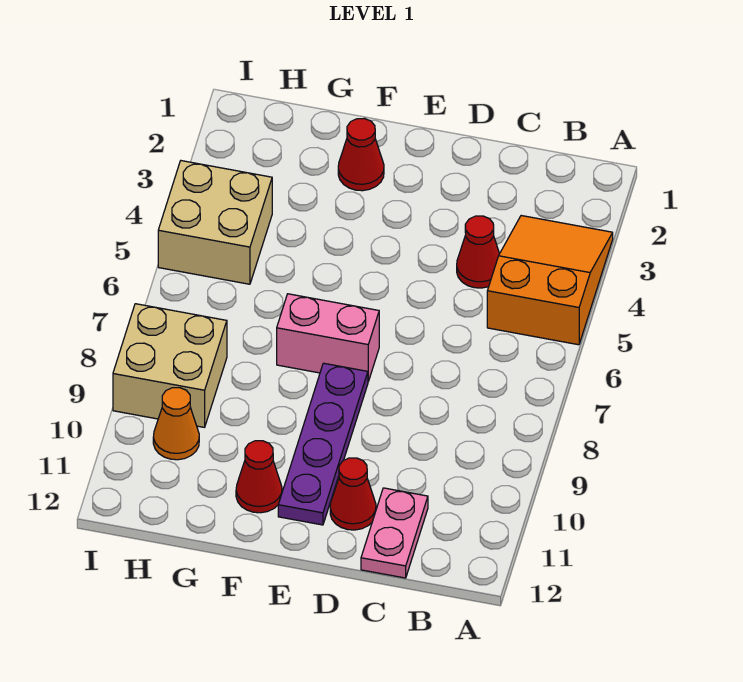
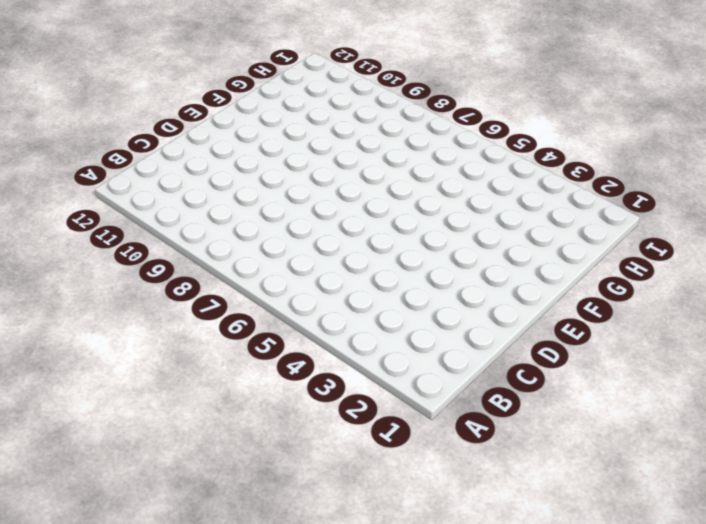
none -> orange 2x3 slope [487,216,613,345]
none -> red 1x1 cone [457,216,500,288]

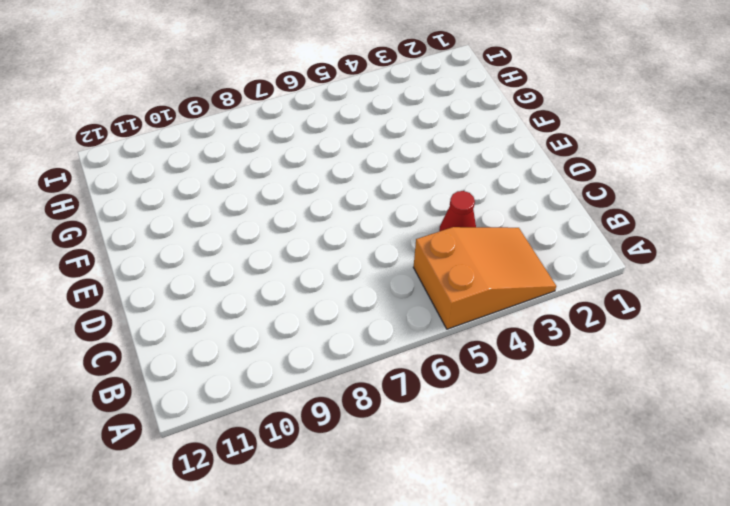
none -> pink 1x2 plate [361,488,428,578]
none -> red 1x1 cone [330,458,376,530]

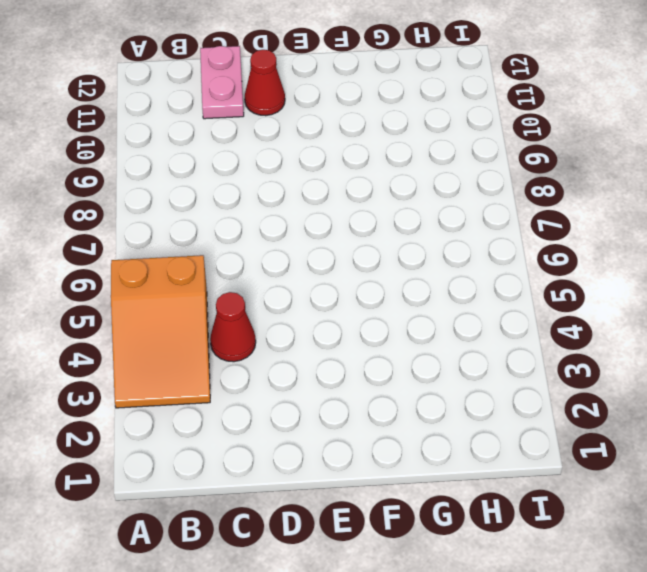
none -> pink 1x2 brick [277,294,379,381]
none -> purple 1x4 plate [278,363,368,525]

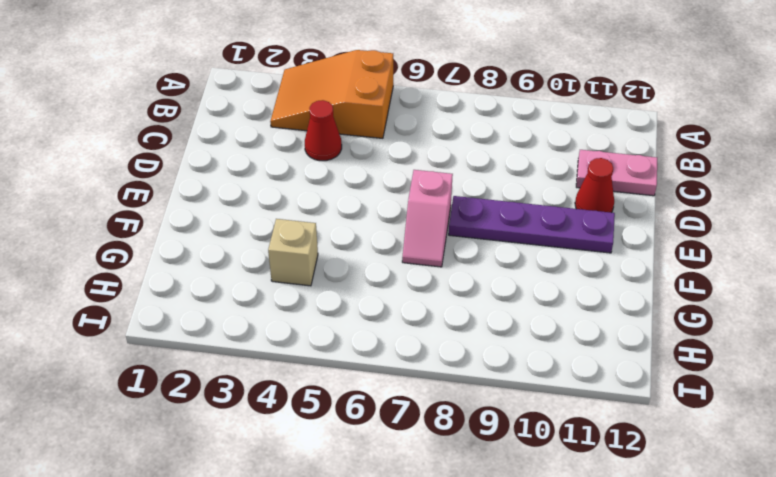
pink 1x2 slope [402,170,453,267] -> pink 1x2 brick [277,294,379,381]
tan 1x1 brick [268,219,318,286] -> none
none -> red 1x1 cone [338,118,384,191]
none -> red 1x1 cone [236,441,282,513]

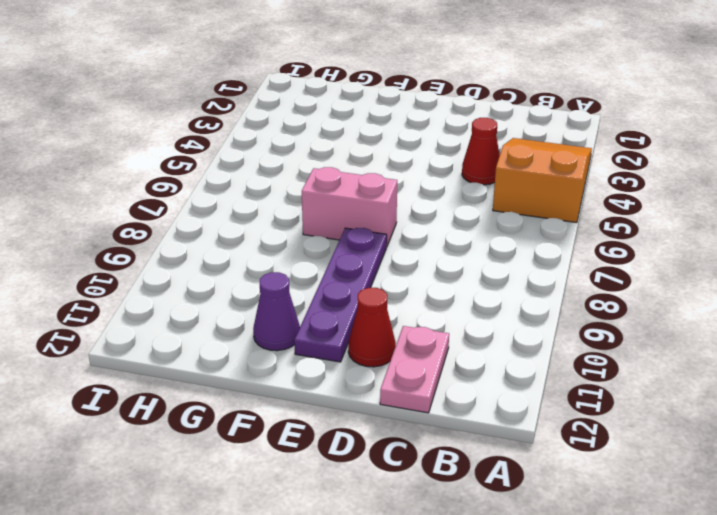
purple 1x1 cone [253,272,300,351] -> red 1x1 cone [236,441,282,513]
none -> red 1x1 cone [338,118,384,191]
none -> tan 2x2 brick [158,161,272,284]

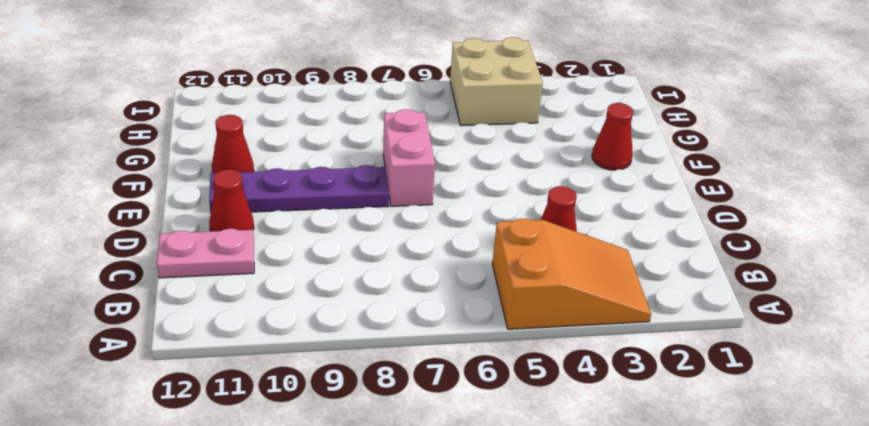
none -> tan 2x2 brick [113,304,227,427]
none -> orange 1x1 cone [153,388,199,460]

